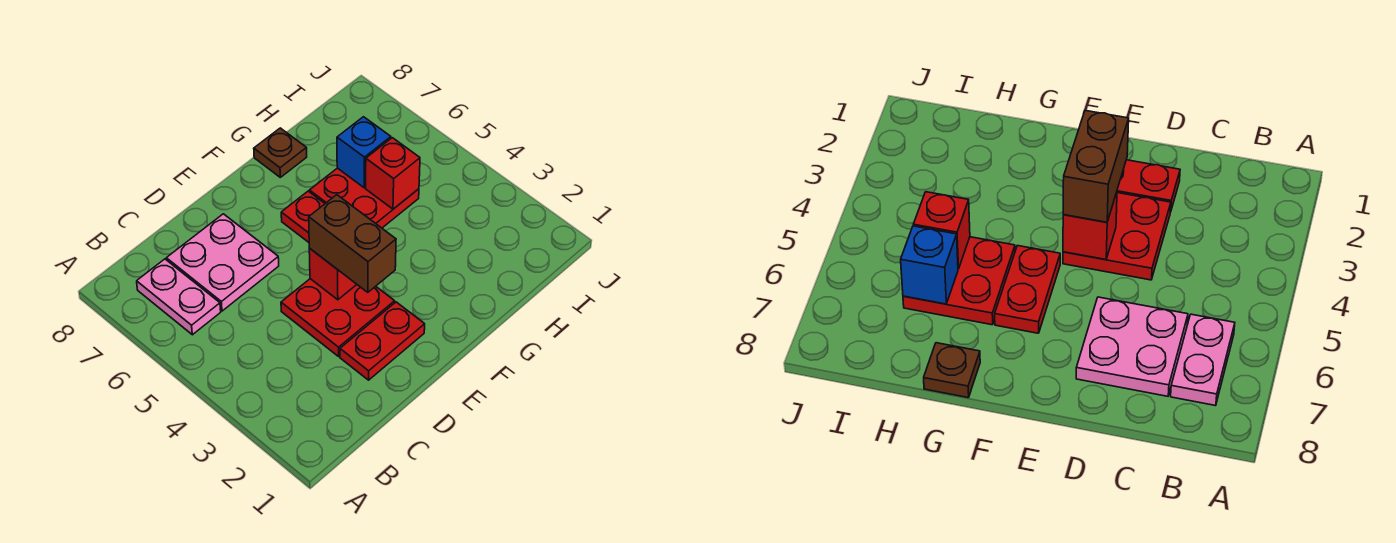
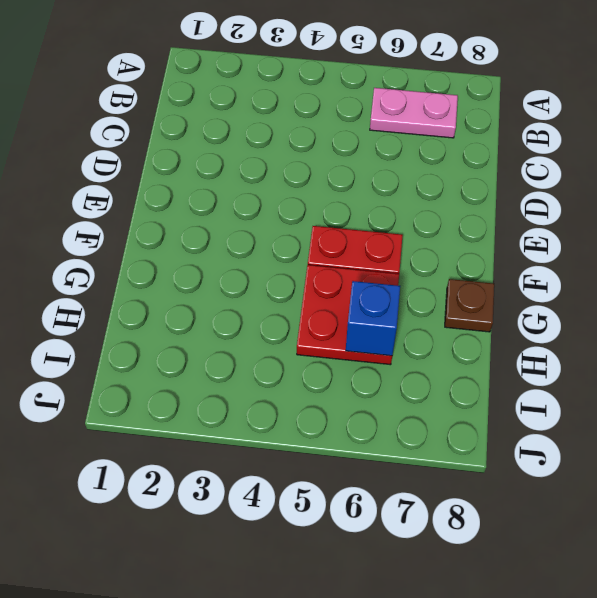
none -> pink 2x2 plate [166,214,279,311]
none -> red 1x2 plate [340,302,425,380]

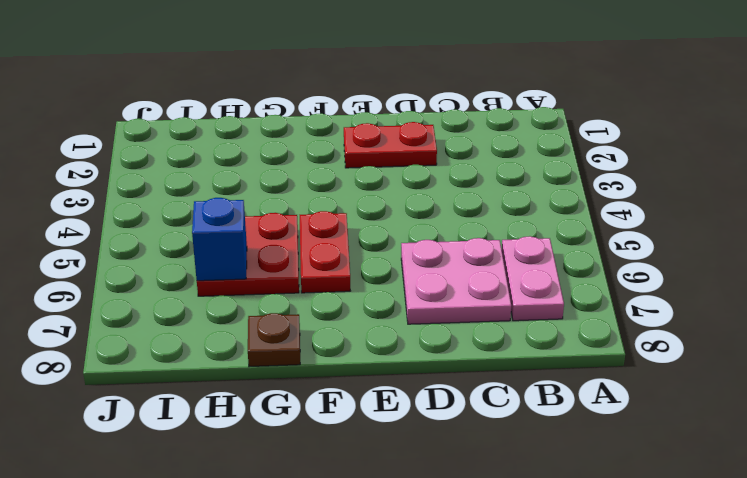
none -> red 2x2 plate [281,279,395,356]
none -> red 1x1 brick [309,248,357,300]

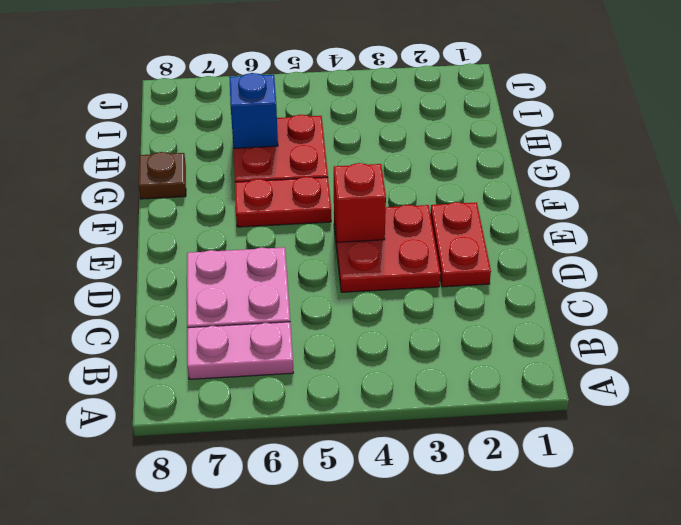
none -> red 1x1 brick [366,138,420,209]
none -> brown 1x2 brick [309,195,396,292]

